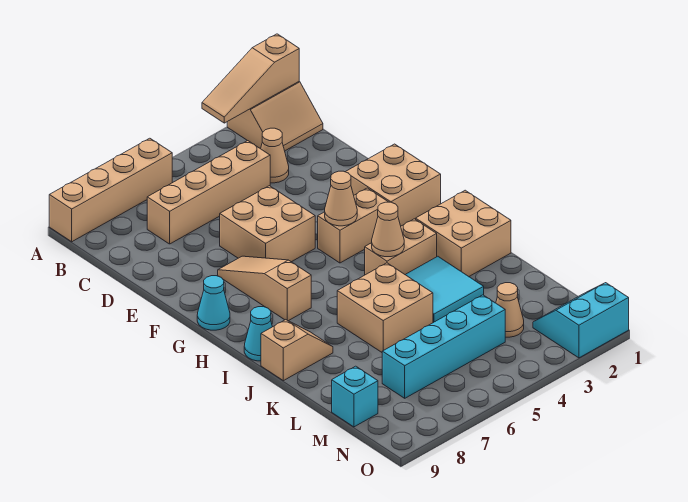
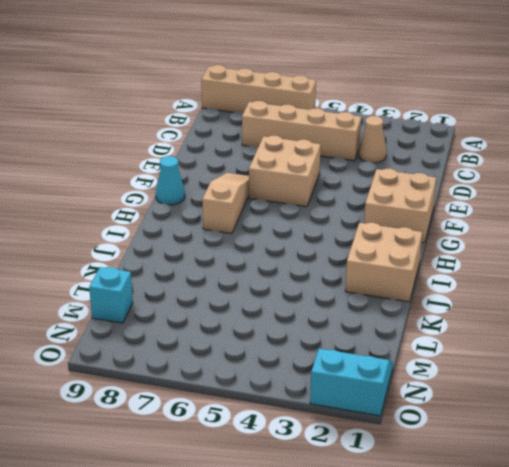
none -> tan 2x2 slope [227,82,323,151]
none -> tan 1x2 brick [318,188,388,263]
none -> tan 1x2 brick [365,219,437,275]

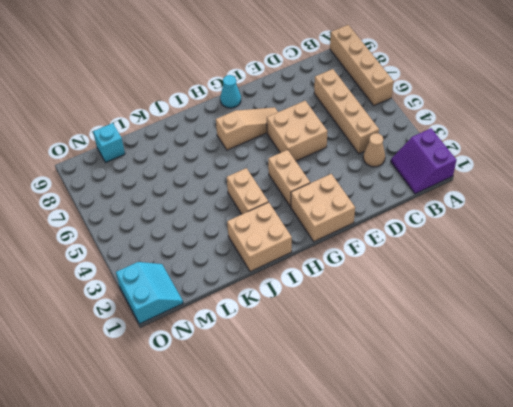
purple 2x2 slope [391,128,456,194] -> tan 2x2 slope [227,82,323,151]
none -> cyan 1x1 cone [244,307,272,361]
none -> cyan 2x2 tile [405,256,484,323]
none -> tan 2x2 brick [337,263,433,352]

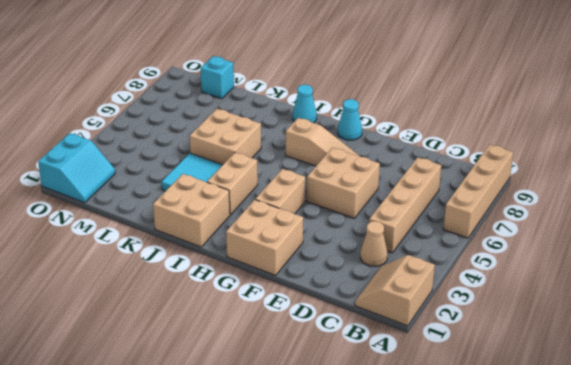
none -> tan 1x2 slope [261,320,333,381]
none -> tan 1x1 cone [496,283,524,337]
none -> cyan 1x4 brick [382,295,505,398]

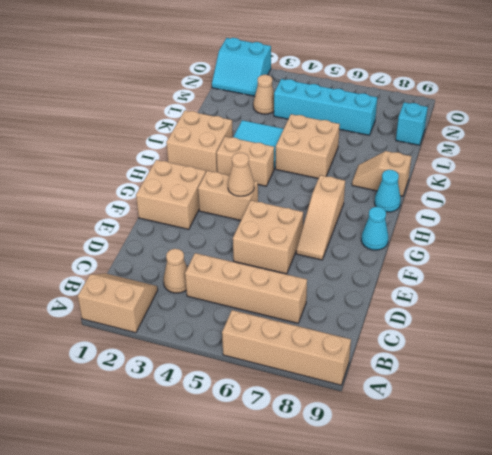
none -> tan 1x3 slope [202,34,299,123]
none -> tan 1x1 cone [372,202,404,257]

